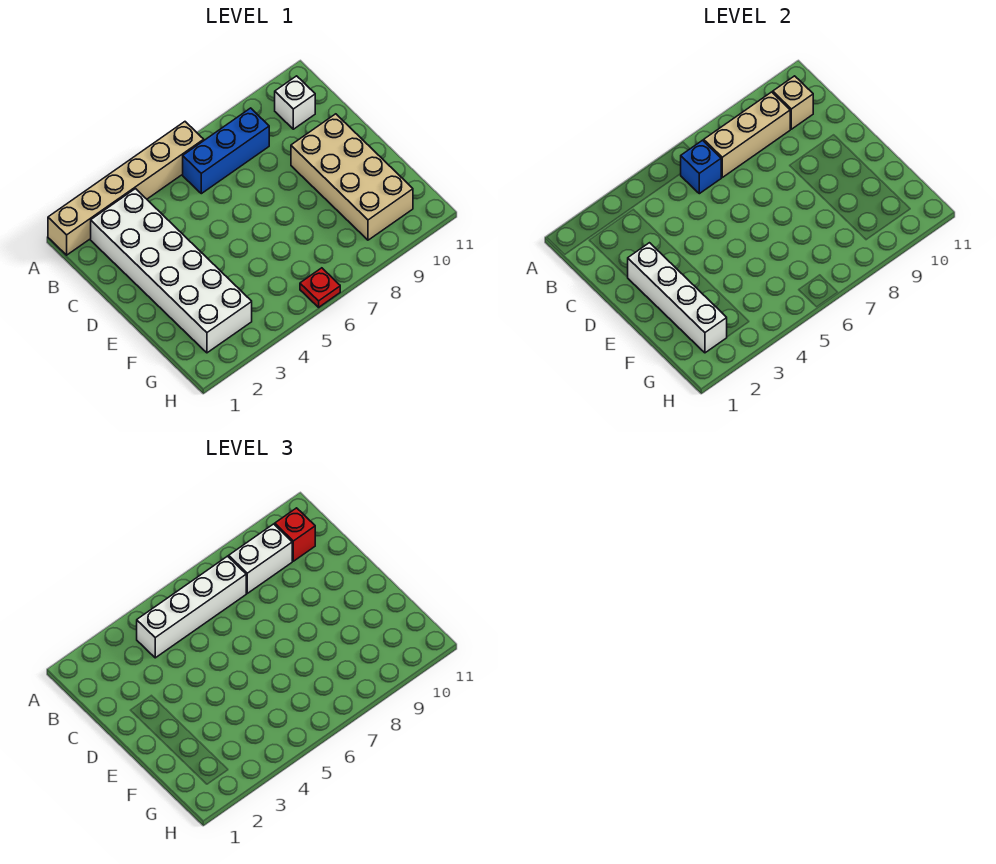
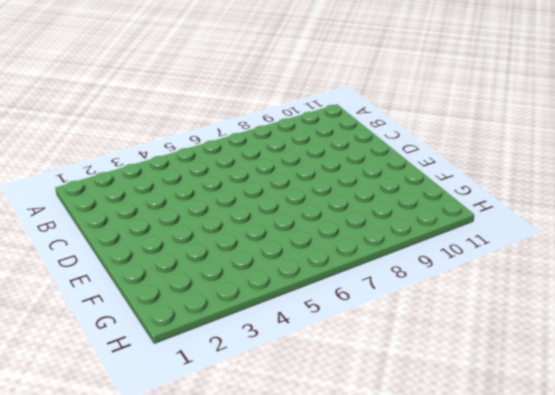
none -> tan 1x6 brick [48,122,204,255]
none -> white 2x6 brick [91,189,252,353]
none -> blue 1x3 brick [183,108,269,194]

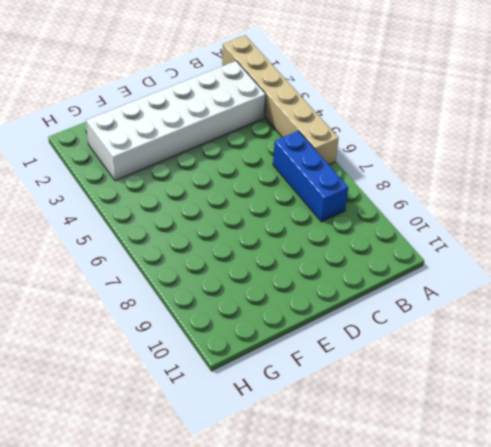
none -> white 1x1 brick [275,76,315,129]
none -> tan 2x4 brick [291,114,413,240]
none -> red 1x1 plate [300,268,340,307]

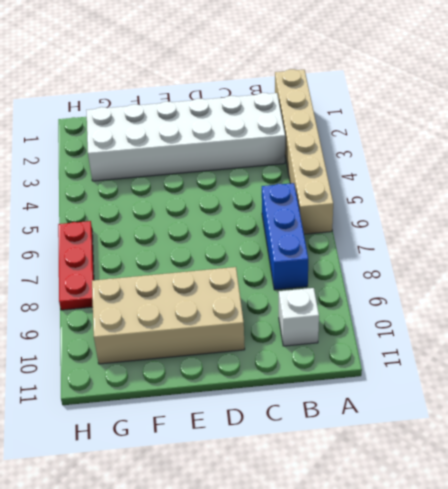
red 1x3 plate [58,221,94,310] -> red 1x1 plate [300,268,340,307]
none -> blue 1x1 brick [681,140,722,194]
none -> tan 1x3 brick [704,92,790,177]
none -> tan 1x1 brick [773,76,813,129]

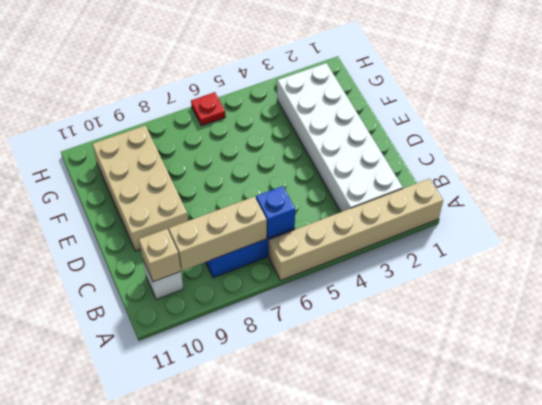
none -> white 1x4 brick [628,243,727,353]
none -> white 1x4 brick [137,556,246,658]
none -> white 1x2 brick [229,524,292,593]

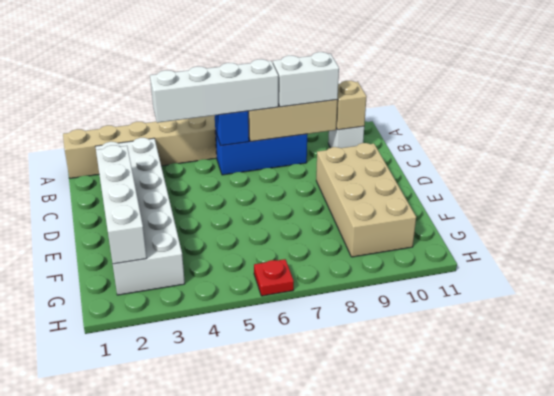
none -> red 1x1 brick [275,508,315,561]

